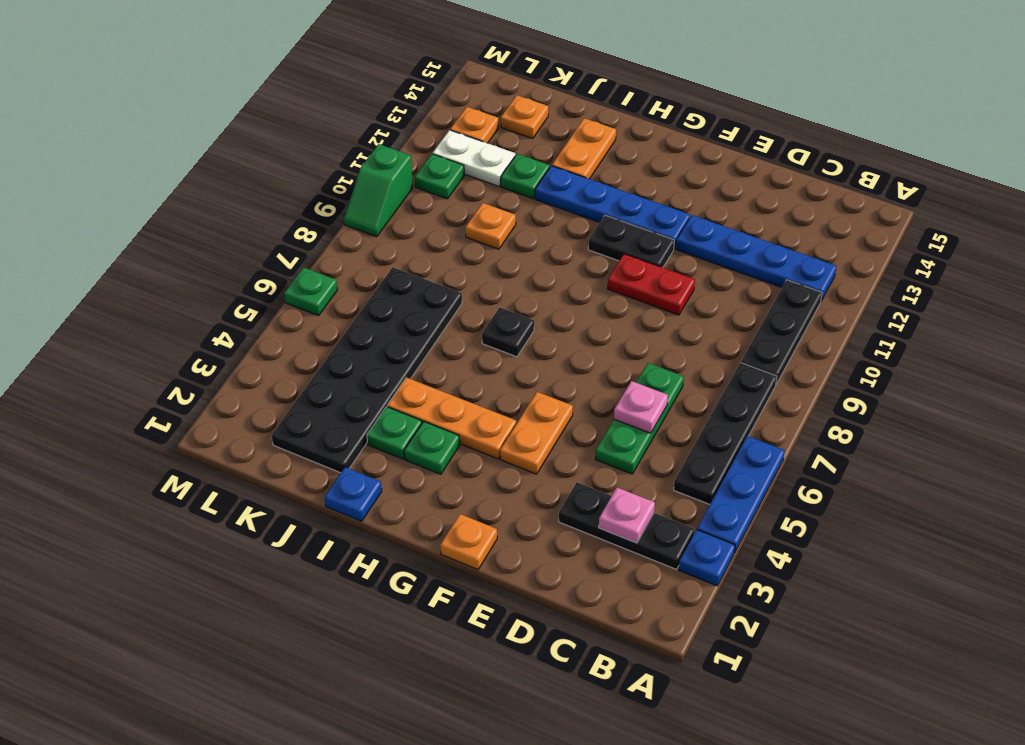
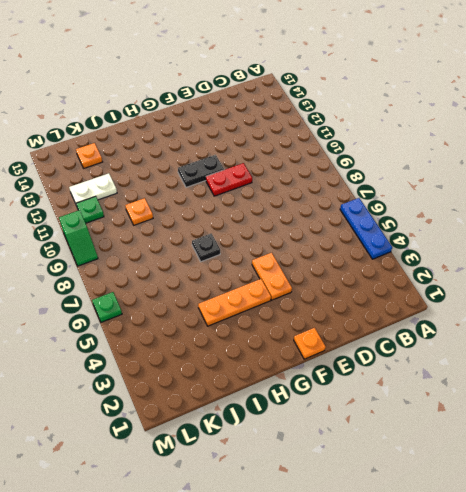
none -> blue 1x1 plate [679,530,735,586]
none -> black 1x3 plate [559,482,694,569]
none -> black 1x4 plate [674,363,777,504]

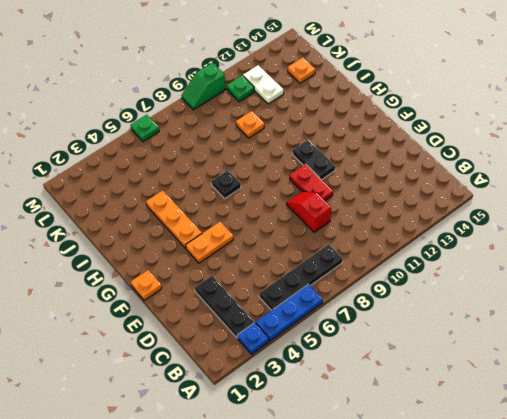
red 1x2 slope [287,191,331,232] -> none
none -> black 1x3 plate [741,280,822,384]
none -> blue 1x4 plate [676,215,837,301]
none -> green 1x3 plate [595,363,684,474]

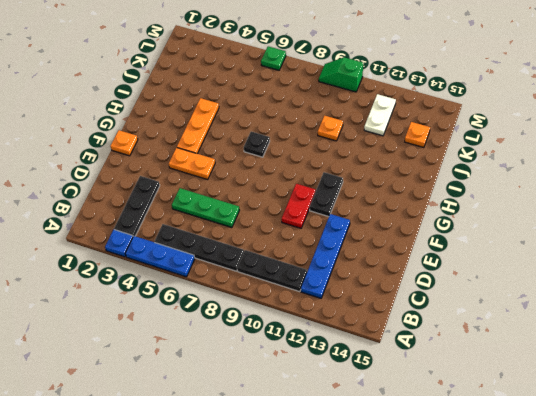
none -> blue 1x4 plate [535,166,690,249]
none -> green 1x1 plate [404,421,460,474]
none -> blue 1x1 plate [325,467,382,521]

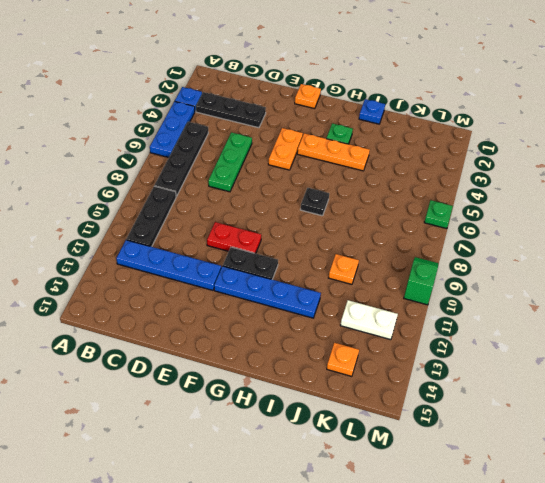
none -> green 1x1 plate [367,407,422,459]
none -> orange 1x2 plate [552,118,616,179]
none -> black 2x6 plate [272,267,462,473]

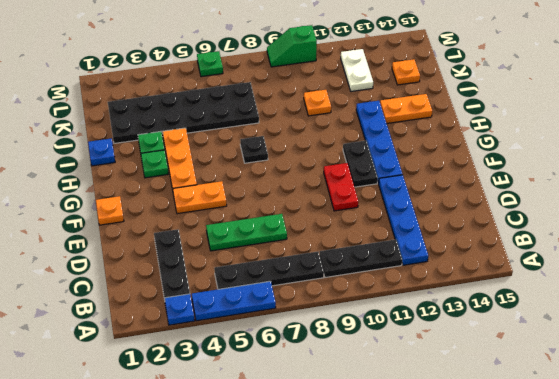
none -> green 1x1 plate [501,154,550,199]
none -> green 1x1 plate [415,154,464,199]
none -> orange 1x1 plate [450,107,498,143]

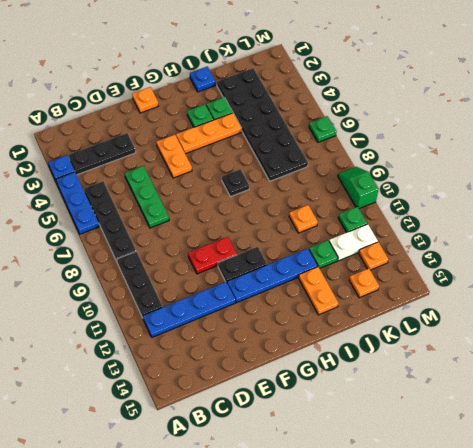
none -> pink 1x1 plate [599,488,655,543]
none -> pink 1x1 plate [614,381,668,433]

